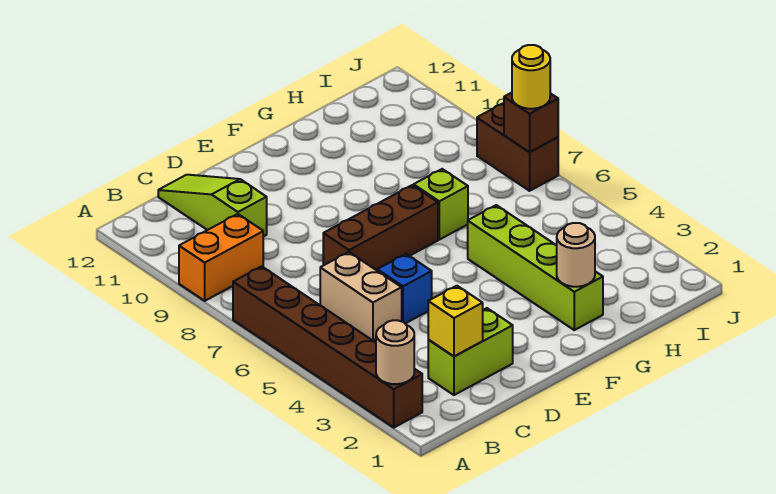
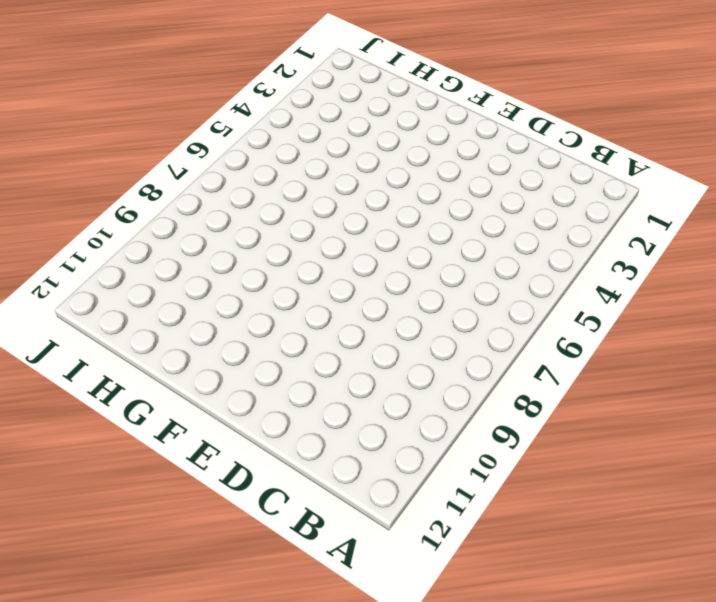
none -> brown 1x6 brick [233,266,422,427]
none -> orange 1x2 brick [179,214,263,301]
none -> lime 1x2 brick [428,308,513,395]

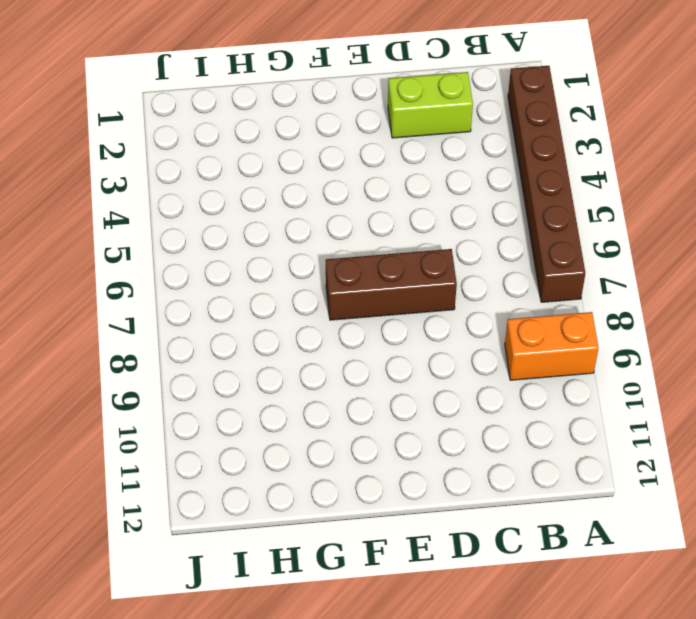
none -> tan 1x2 brick [320,252,402,341]
none -> lime 1x3 slope [158,175,267,237]
none -> blue 1x1 brick [377,254,432,323]

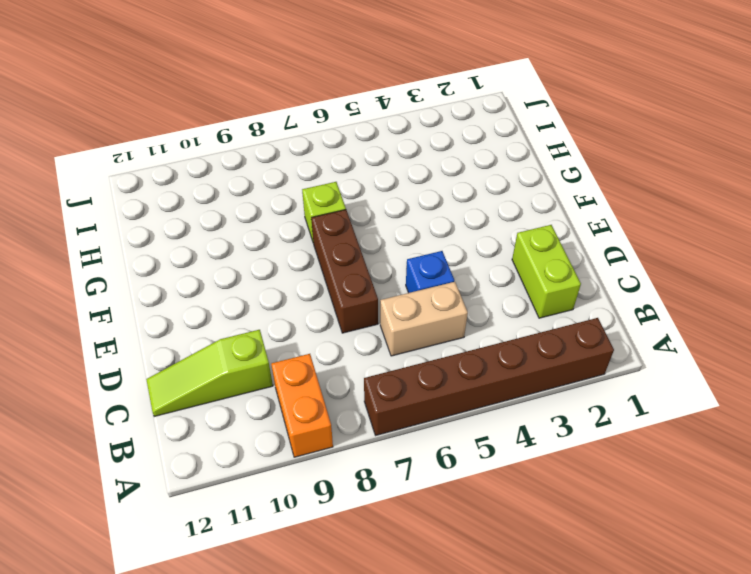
none -> lime 1x4 brick [468,205,603,330]
none -> brown 1x2 brick [477,103,558,191]
none -> tan 1x1 round brick [376,320,414,384]

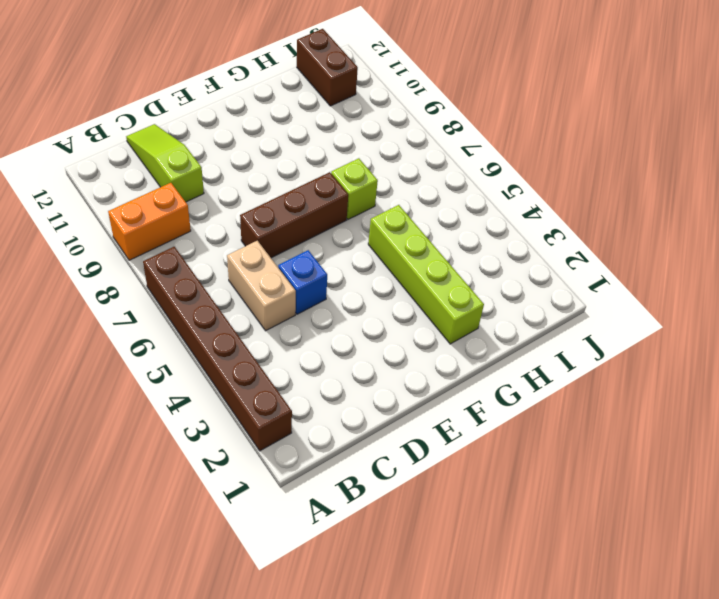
brown 1x2 brick [297,29,358,106] -> brown 1x2 brick moved to [477,103,558,191]
none -> lime 1x2 brick [428,308,513,395]
none -> tan 1x1 round brick [376,320,414,384]
none -> yellow 1x1 brick [428,286,483,356]

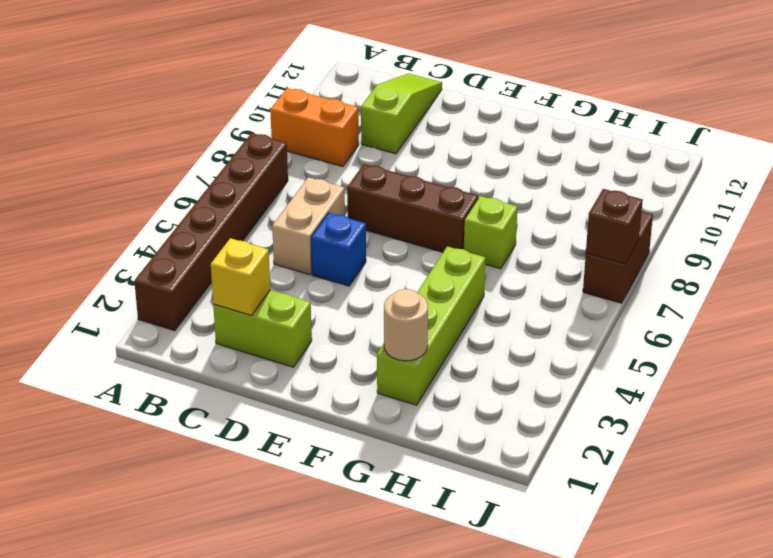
none -> tan 1x1 round brick [376,320,414,384]
none -> yellow 1x1 round brick [512,45,550,109]

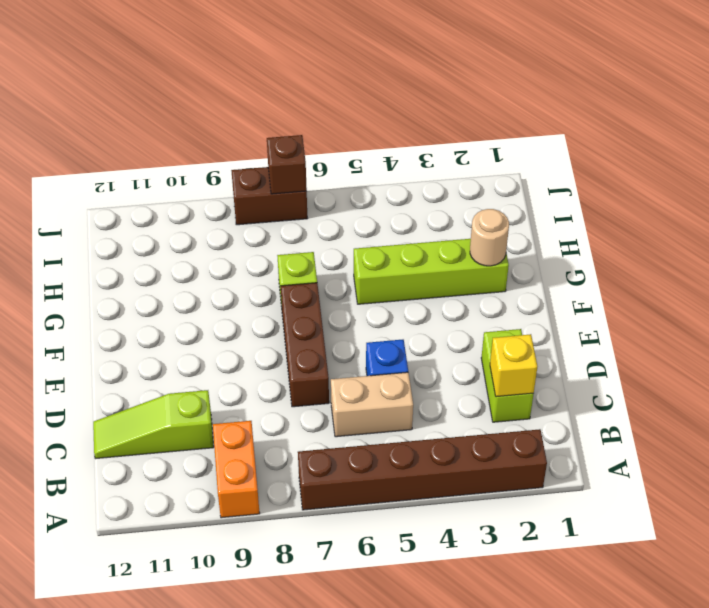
none -> tan 1x1 round brick [376,320,414,384]
none -> yellow 1x1 round brick [512,45,550,109]

